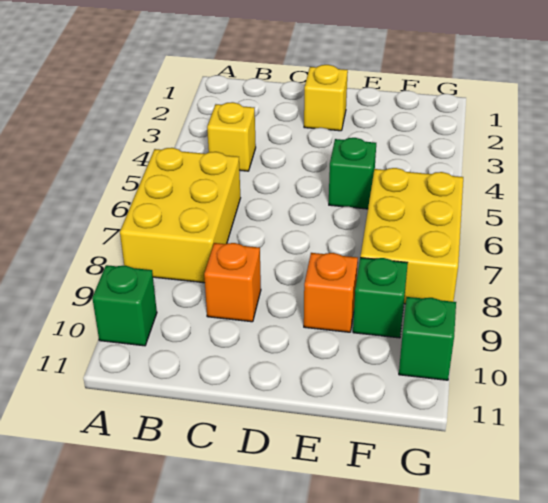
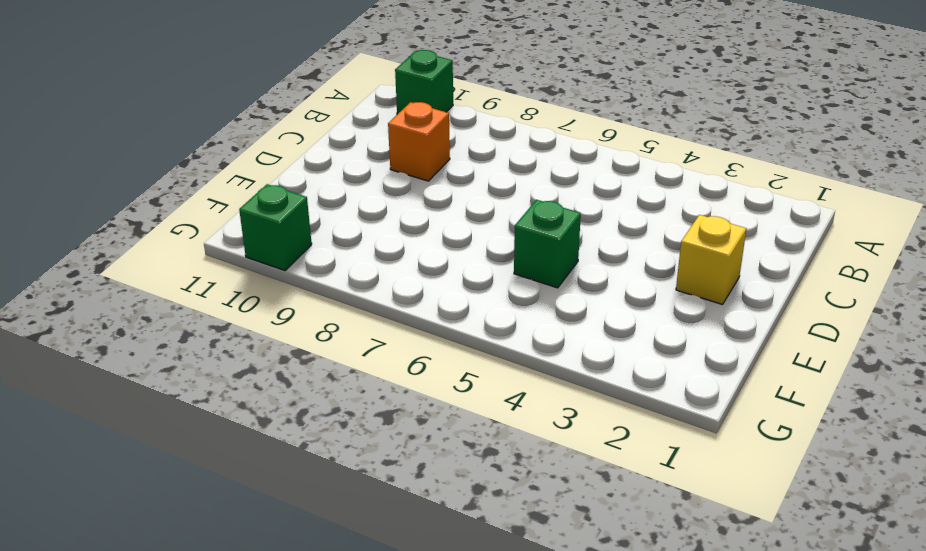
none -> yellow 2x3 brick [120,148,240,283]
none -> yellow 1x1 brick [207,102,256,171]

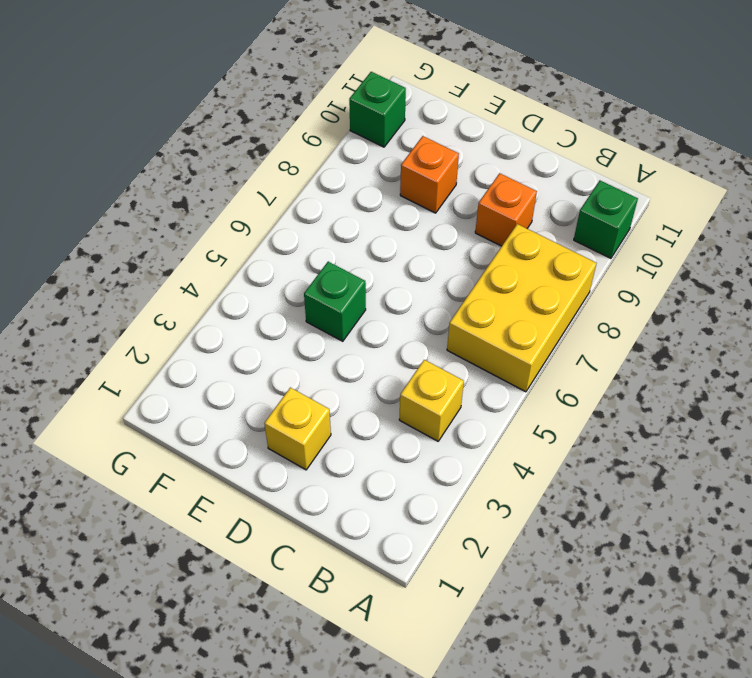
none -> yellow 2x3 brick [360,168,463,304]
none -> green 1x1 brick [353,258,408,338]

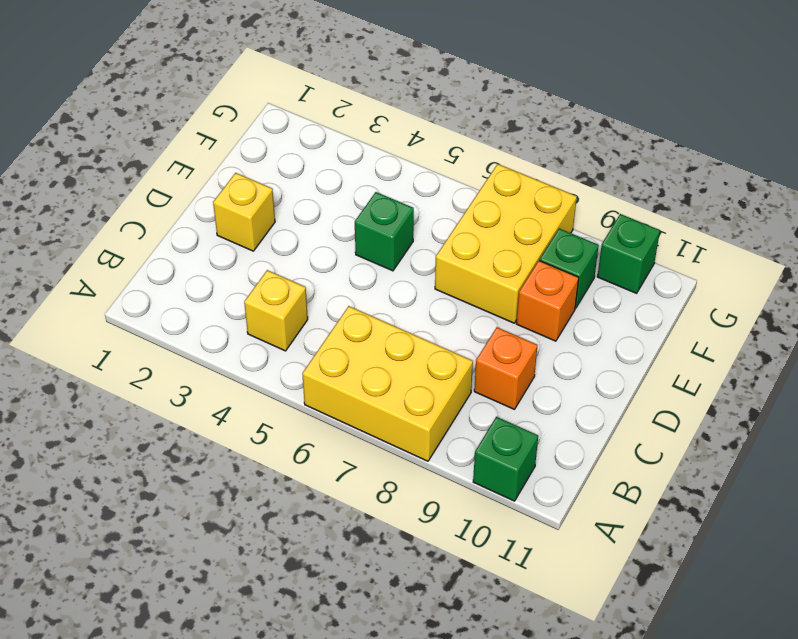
yellow 2x3 brick [435,164,577,323] -> yellow 2x3 brick turned to [360,168,463,304]

